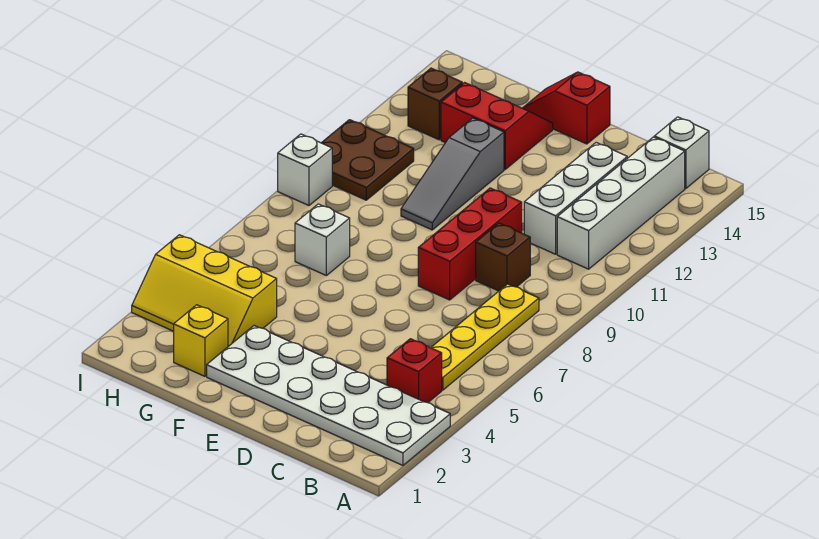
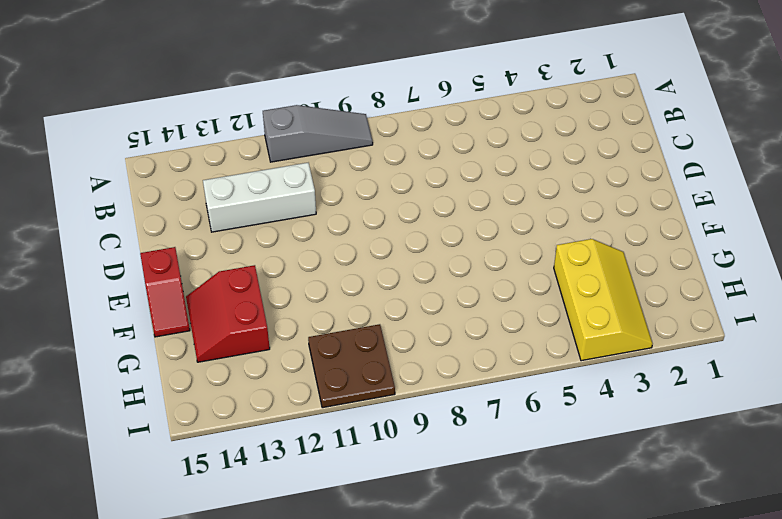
grey 1x3 slope [263,105,373,162] -> grey 1x3 slope moved to [401,118,504,230]
none -> white 2x6 plate [207,326,450,465]
none -> red 1x1 brick [387,339,442,403]
none -> yellow 1x4 plate [431,284,539,390]

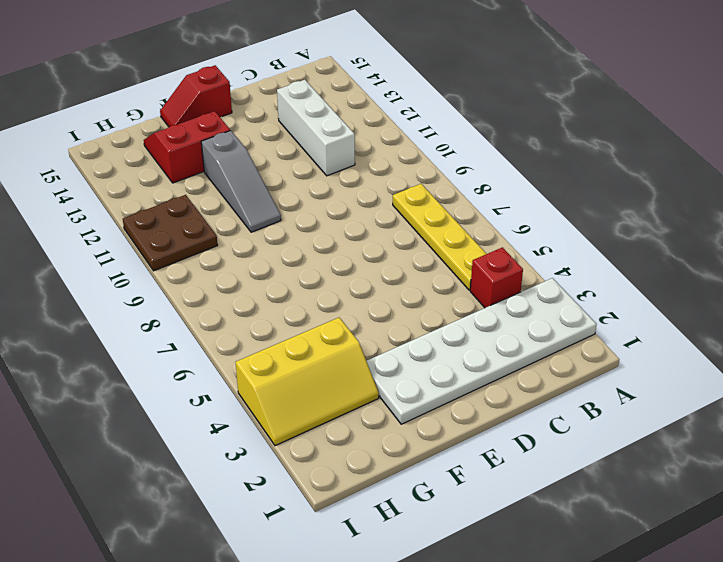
none -> white 1x4 brick [557,137,685,269]
none -> white 1x1 brick [654,117,709,189]
none -> brown 1x1 brick [476,223,530,291]

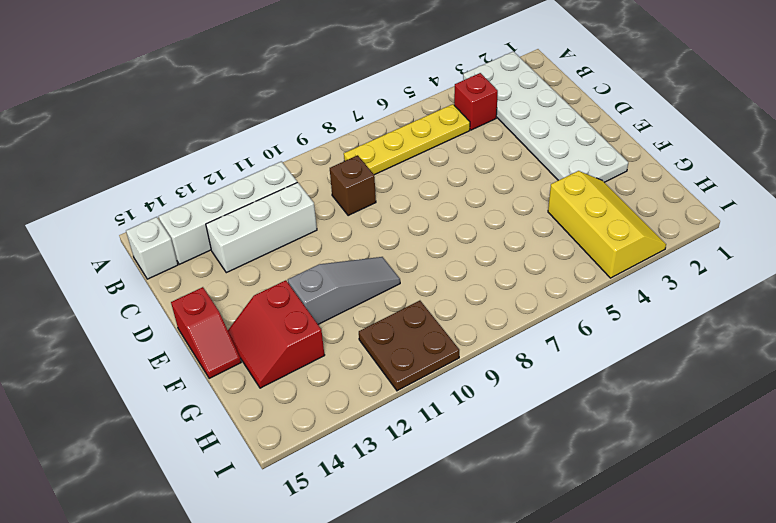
none -> red 1x3 brick [418,188,522,300]
none -> yellow 1x1 brick [174,305,228,376]
none -> white 1x1 brick [295,204,350,275]

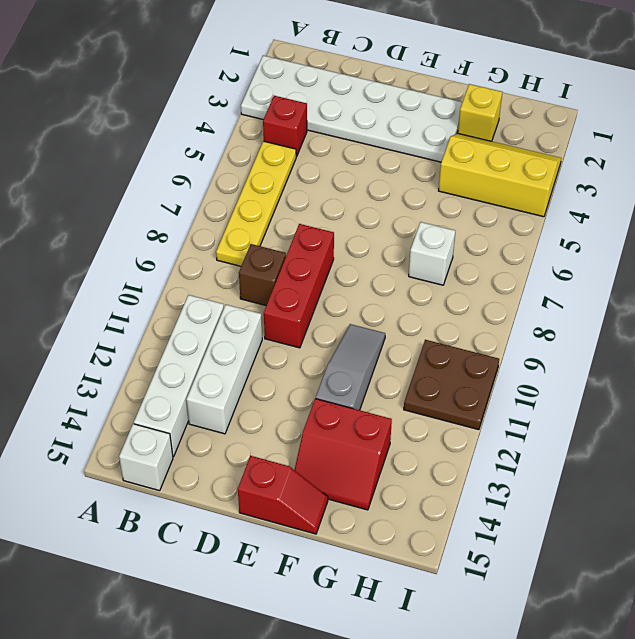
none -> brown 1x1 brick [408,68,462,140]
none -> white 1x1 brick [278,134,332,205]

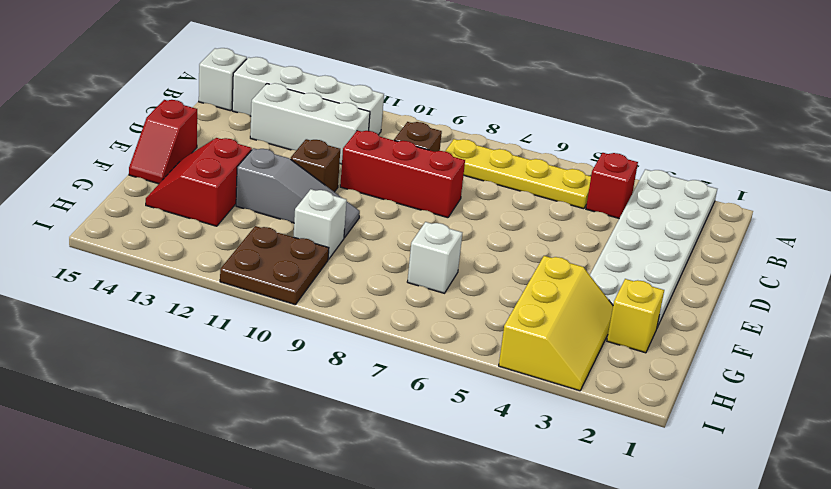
brown 1x1 brick [291,139,340,192] -> brown 1x1 brick moved to [408,68,462,140]
white 1x1 brick [294,189,347,259] -> white 1x1 brick moved to [278,134,332,205]

